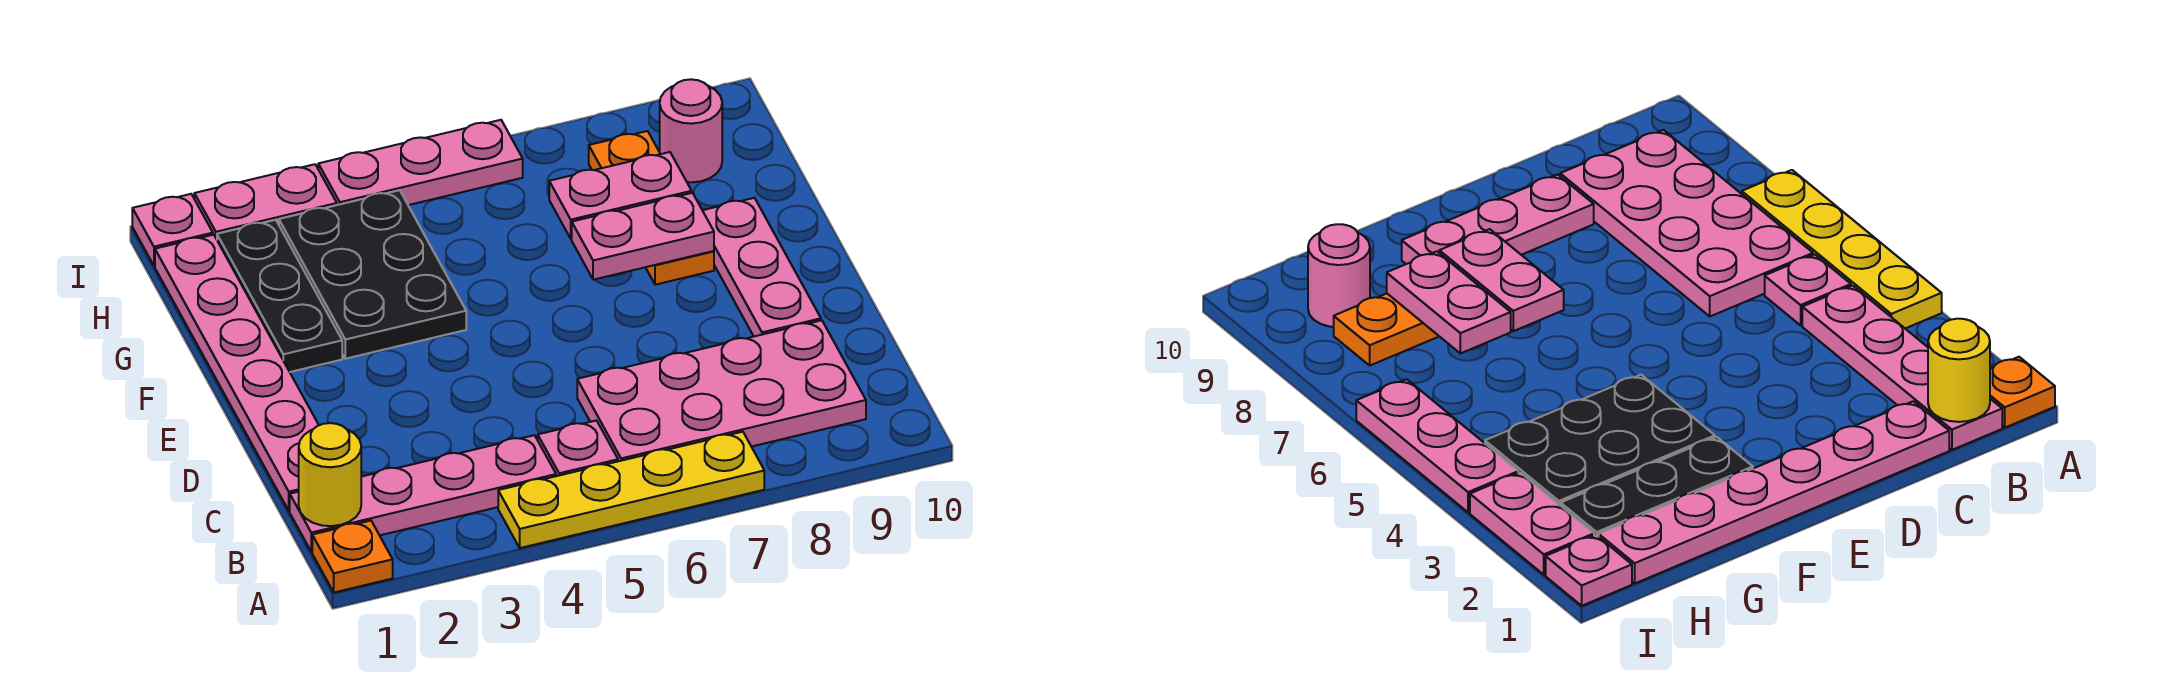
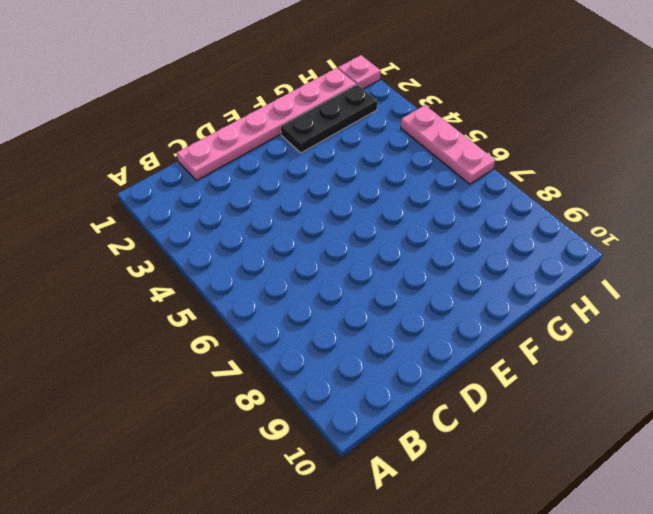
none -> orange 1x1 plate [312,521,393,592]
none -> yellow 1x4 plate [498,432,764,548]
none -> pink 1x4 plate [290,435,556,552]

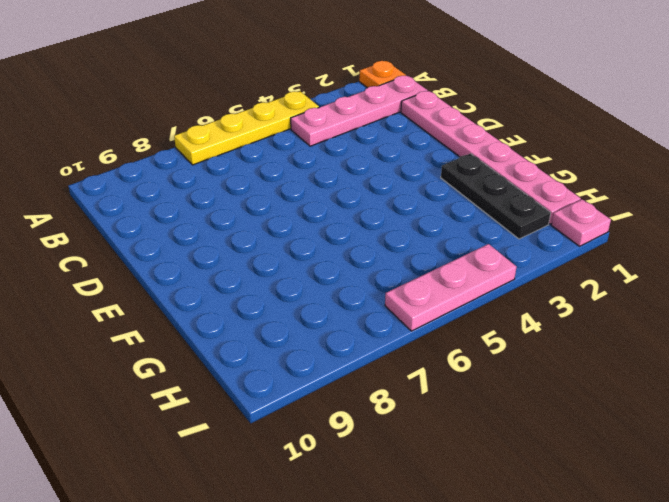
none -> pink 1x1 plate [538,420,618,476]
none -> pink 2x4 plate [577,320,866,461]
none -> pink 1x3 plate [702,198,821,336]

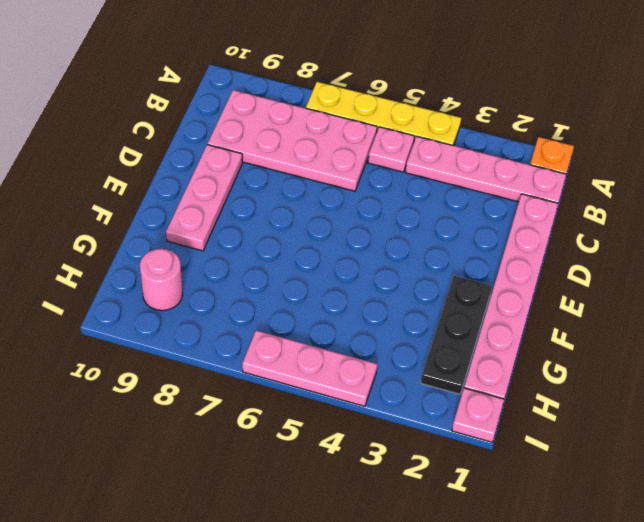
none -> black 2x3 plate [279,190,466,359]
none -> orange 1x3 plate [589,131,714,285]
none -> pink 1x2 plate [194,164,337,239]

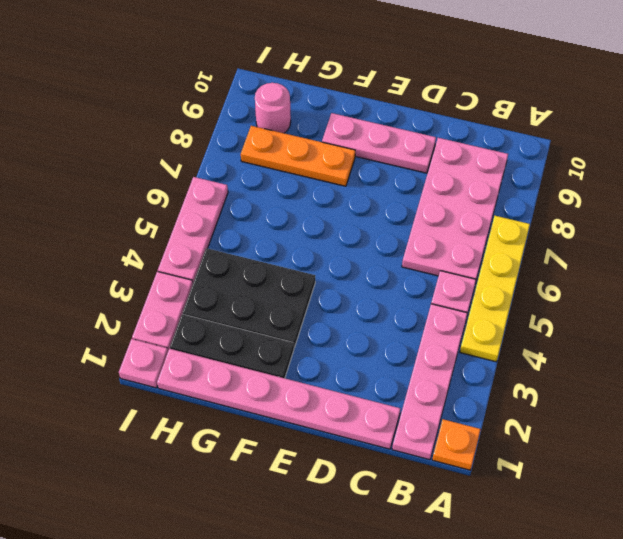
none -> yellow 1x1 round brick [299,423,361,526]
none -> pink 1x2 plate [572,193,714,280]
none -> pink 1x2 plate [549,152,692,239]

